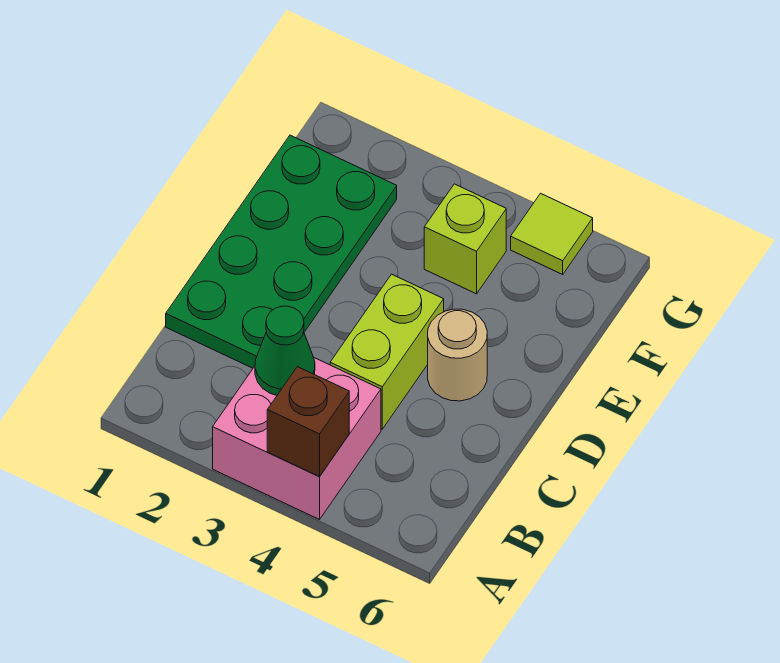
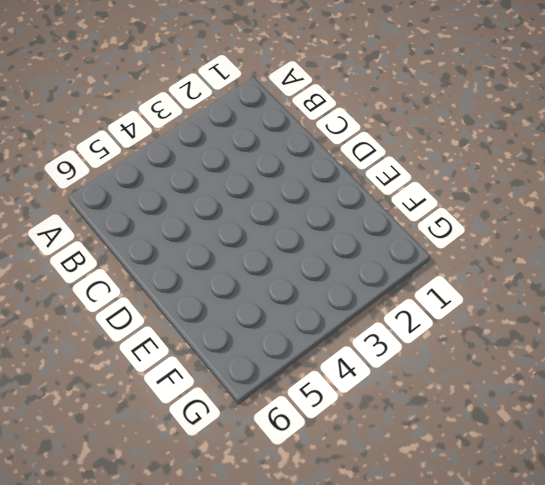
none -> pink 2x2 brick [213,358,381,520]
none -> green 2x4 plate [166,135,397,368]

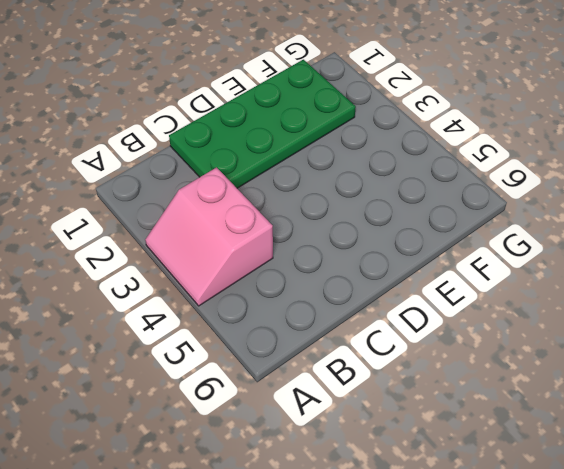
pink 2x2 slope [145,167,273,306] -> pink 2x2 brick [213,358,381,520]
none -> lime 1x2 brick [330,274,444,429]
none -> tan 1x1 round brick [428,309,487,401]

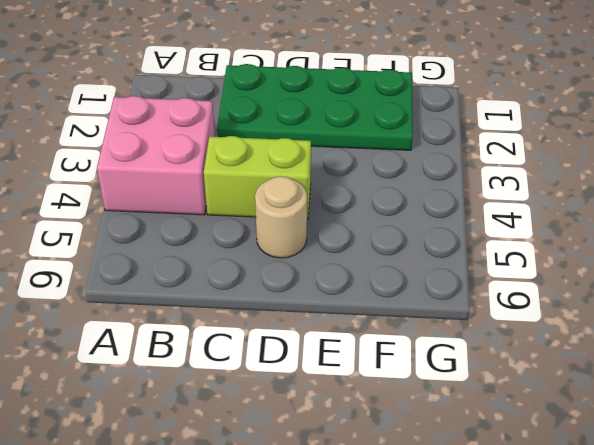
none -> lime 1x1 brick [424,184,506,294]
none -> lime 1x1 tile [511,193,593,274]

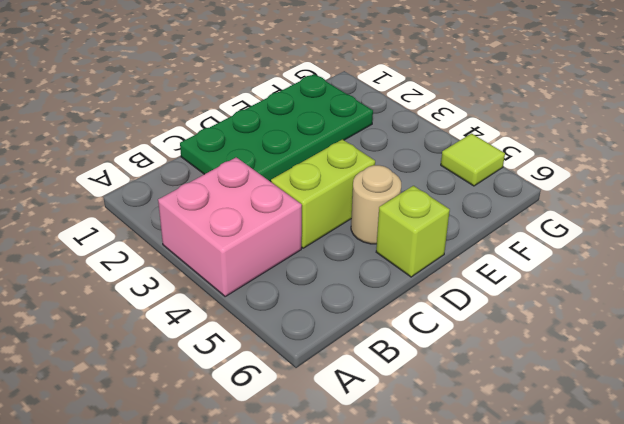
lime 1x1 brick [376,186,450,277] -> lime 1x1 brick moved to [424,184,506,294]
none -> brown 1x1 brick [267,367,349,476]
none -> green 1x1 cone [255,306,315,395]

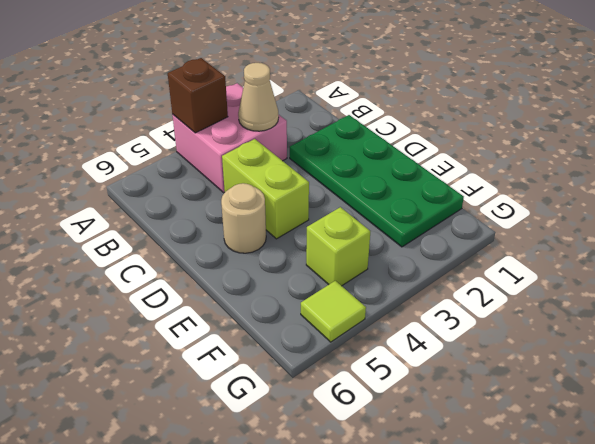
tan 1x1 cone [238,63,279,131] -> green 1x1 cone [255,306,315,395]

